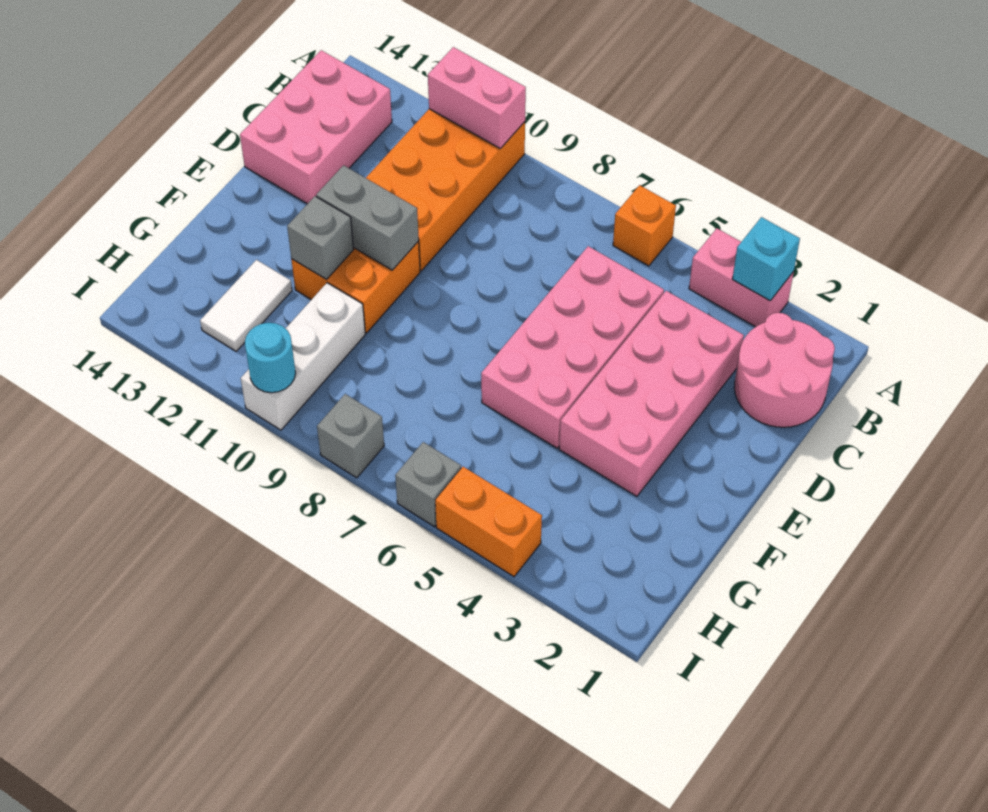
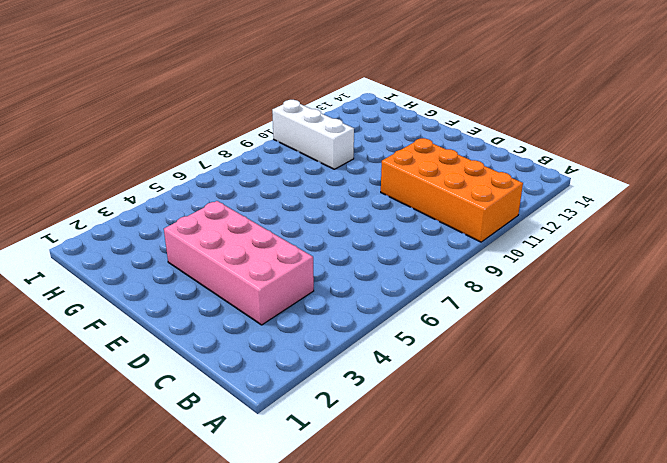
none -> pink 1x2 brick [689,228,794,327]
none -> orange 1x1 brick [613,185,676,266]
none -> pink 2x2 round brick [734,313,835,427]

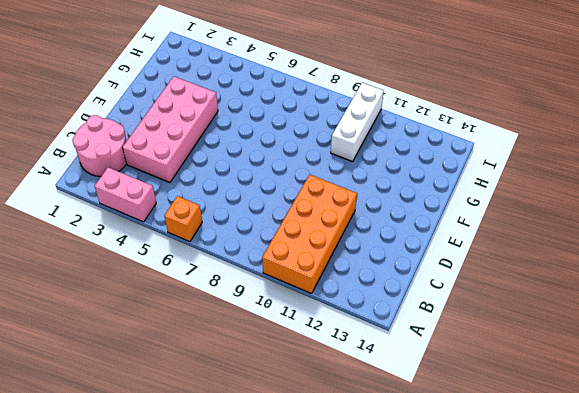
none -> pink 2x3 brick [240,50,392,204]
none -> pink 2x4 brick [481,246,664,448]
none -> orange 2x2 brick [291,241,420,333]

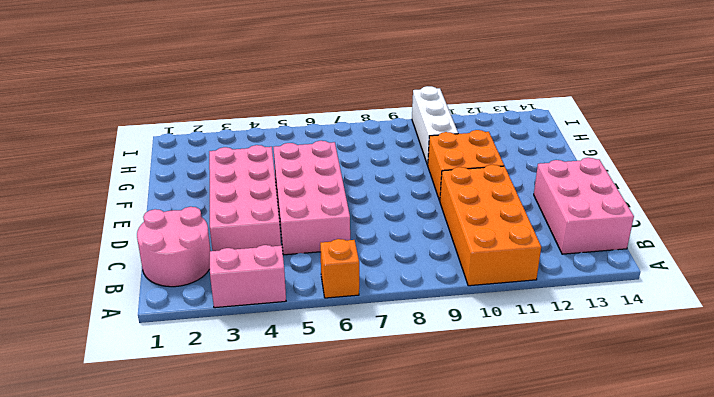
none -> white 1x2 tile [200,260,292,351]
none -> orange 1x2 brick [435,467,542,577]
none -> grey 1x1 brick [395,442,461,527]

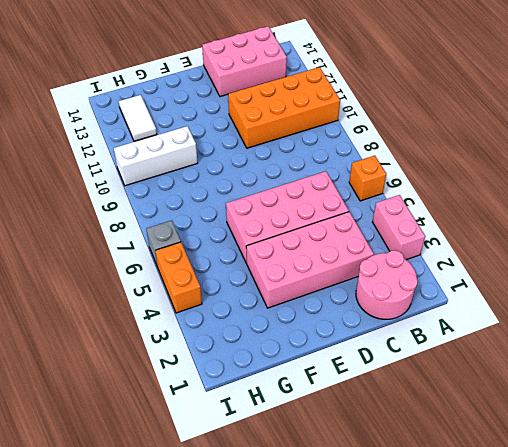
white 1x2 tile [118,95,157,141] -> white 1x2 tile turned to [200,260,292,351]
none -> orange 2x2 brick [291,241,420,333]
none -> grey 1x1 brick [317,394,384,478]
none -> cyan 1x1 brick [732,217,800,301]

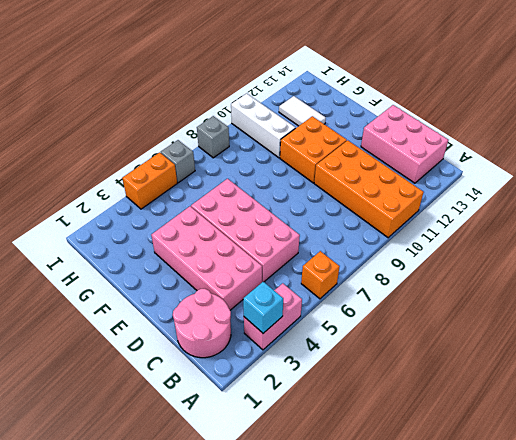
none -> pink 1x2 brick [428,47,526,149]
none -> grey 1x2 brick [316,165,419,270]
none -> grey 1x1 brick [287,196,354,280]

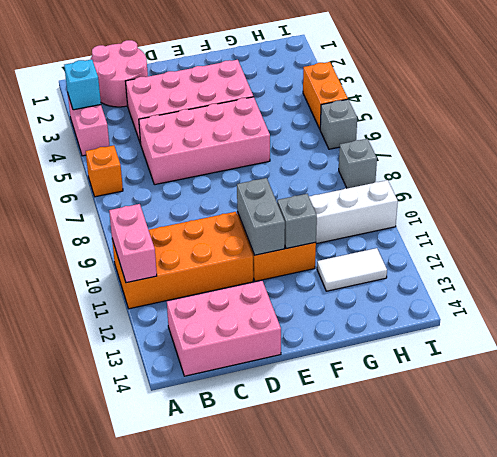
none -> cyan 1x1 round brick [245,323,296,393]

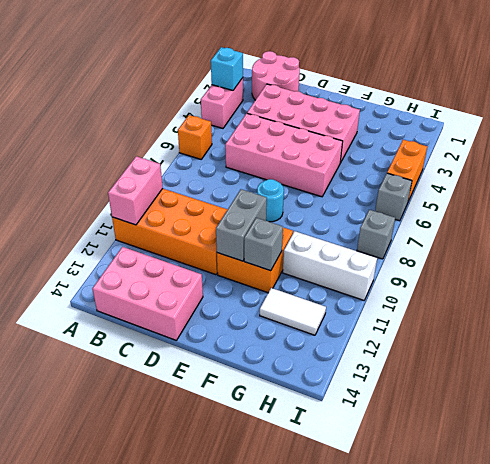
cyan 1x1 round brick [257,179,284,222] -> cyan 1x1 round brick moved to [245,323,296,393]

